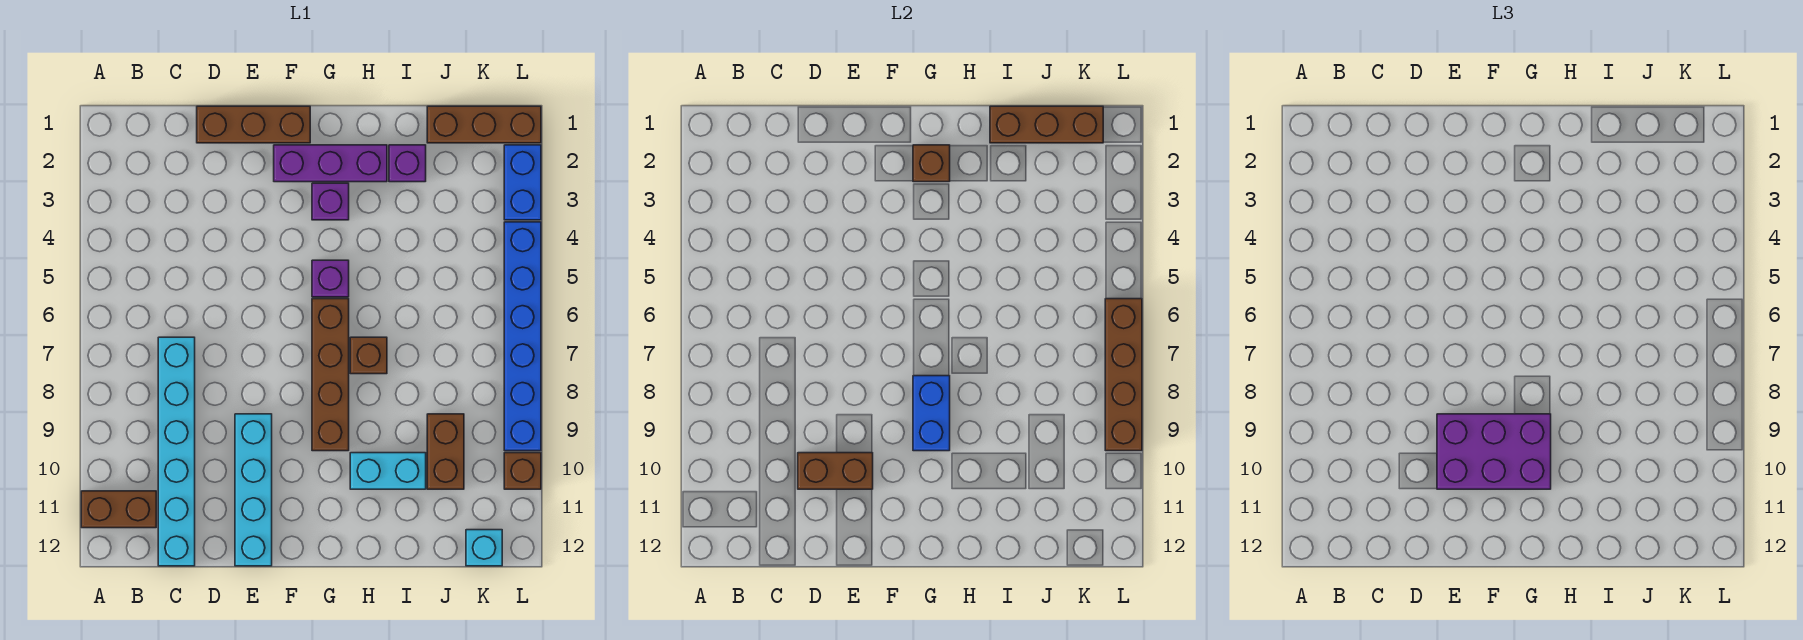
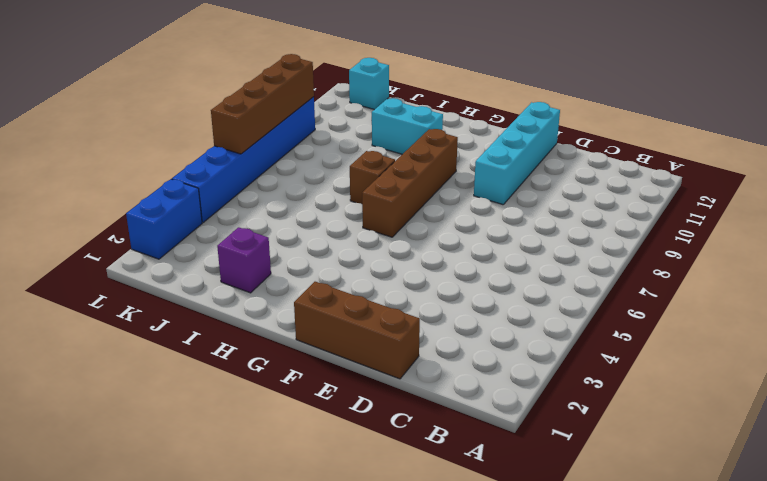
none -> brown 1x2 brick [81,491,156,528]
none -> cyan 1x6 brick [158,337,195,566]
none -> purple 1x3 brick [274,145,387,182]

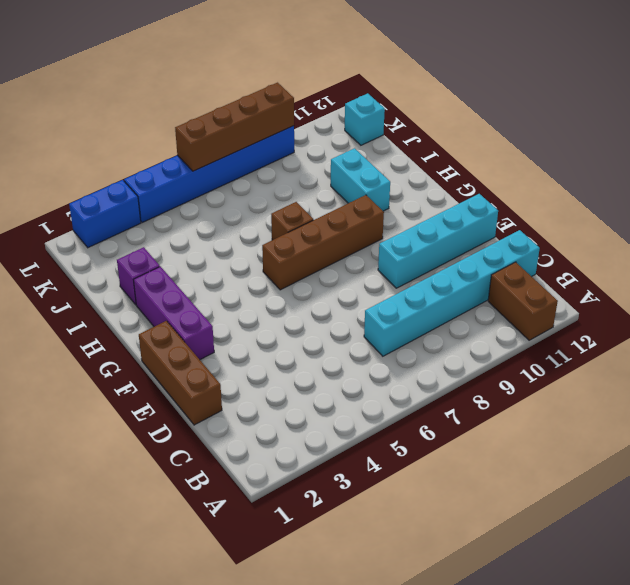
none -> purple 1x1 brick [312,183,349,220]
none -> purple 1x1 brick [312,260,349,297]
none -> brown 1x3 brick [427,106,541,143]

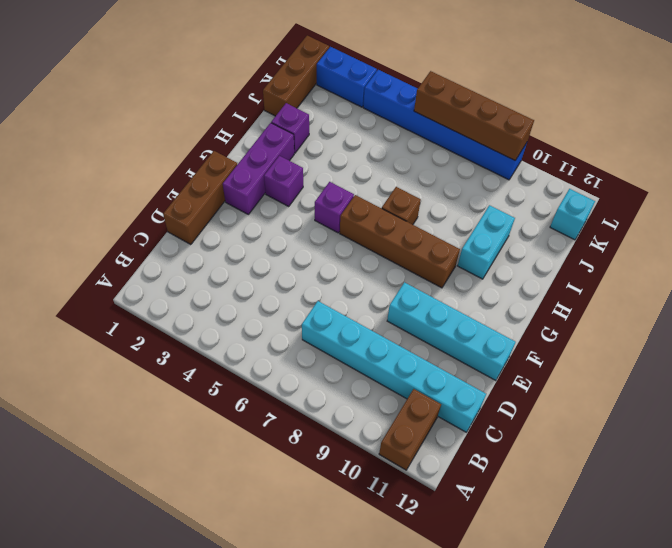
none -> brown 1x2 brick [427,414,464,489]
none -> brown 1x1 brick [504,453,541,489]
none -> brown 1x2 brick [798,453,873,489]

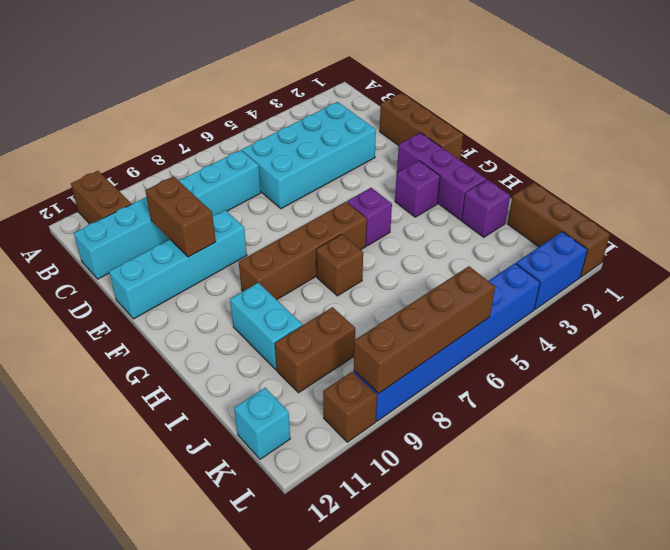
cyan 2x4 brick [242,102,376,209] -> none
none -> brown 1x1 brick [913,145,950,182]
none -> blue 1x2 brick [913,376,950,451]
none -> brown 1x3 brick [990,106,1103,143]

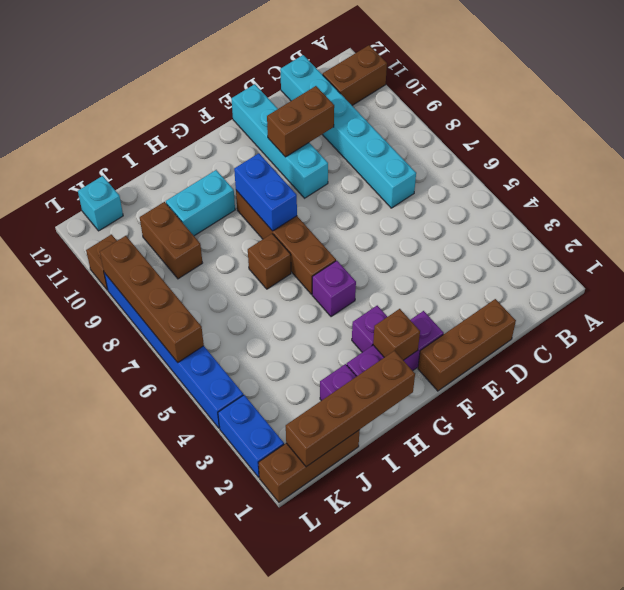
brown 1x4 brick [286,351,415,467] -> brown 1x3 brick [990,106,1103,143]
none -> purple 2x3 brick [1437,414,1551,489]

